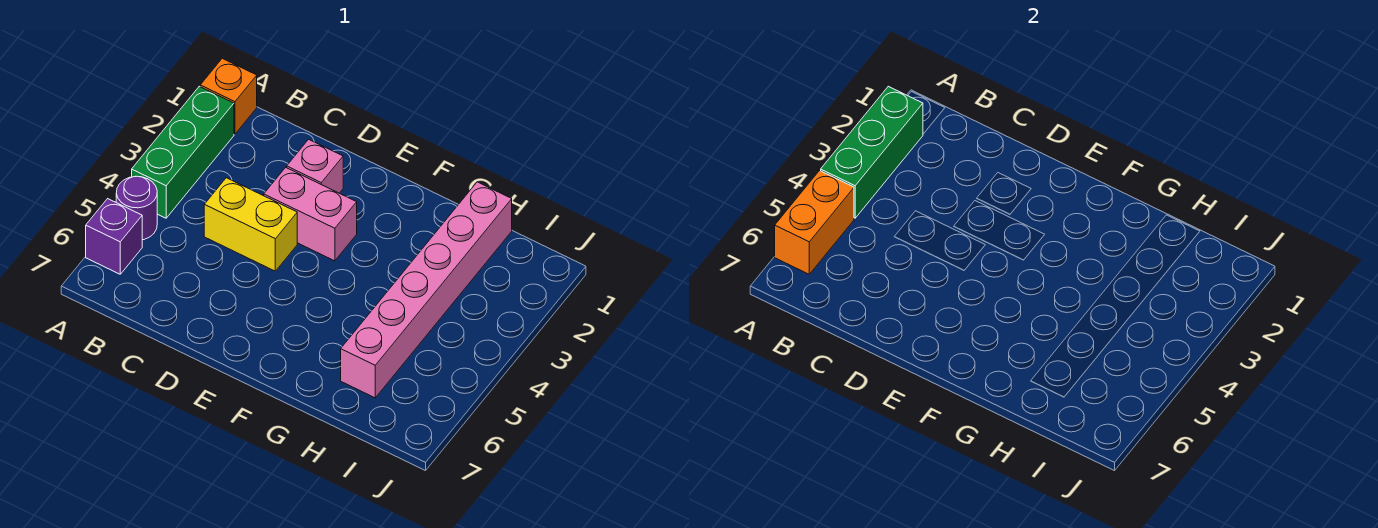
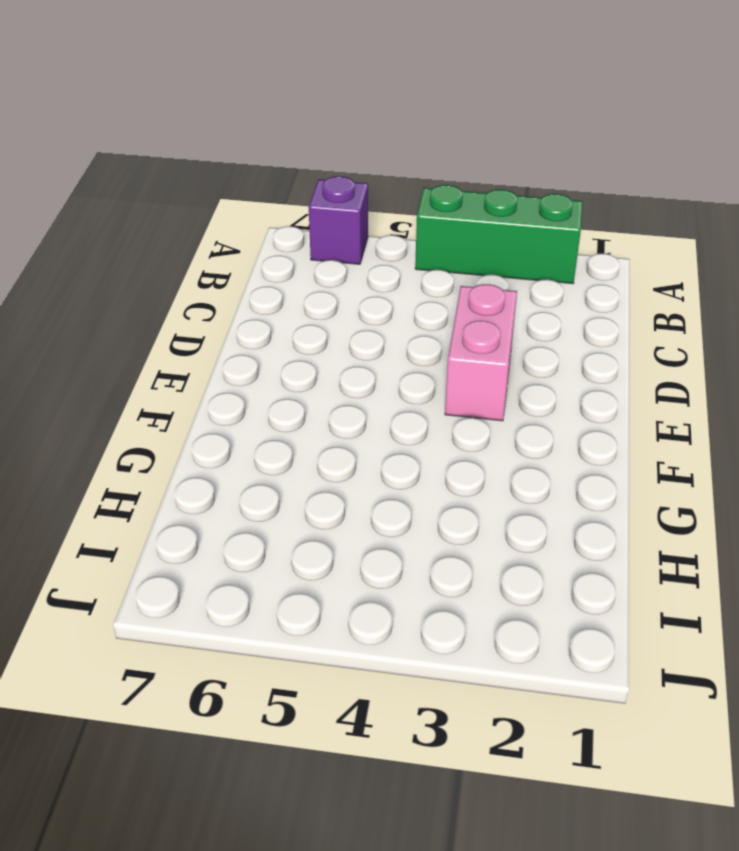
none -> orange 1x1 brick [200,58,257,134]
none -> purple 1x1 round brick [116,176,157,240]

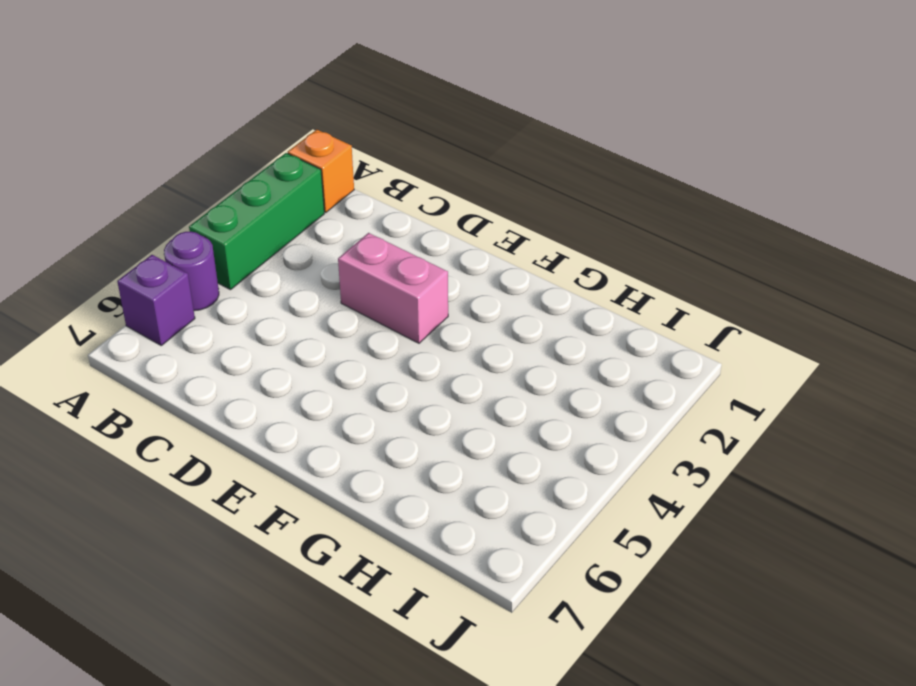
none -> yellow 1x2 brick [204,178,297,271]
none -> pink 1x1 brick [287,139,343,193]

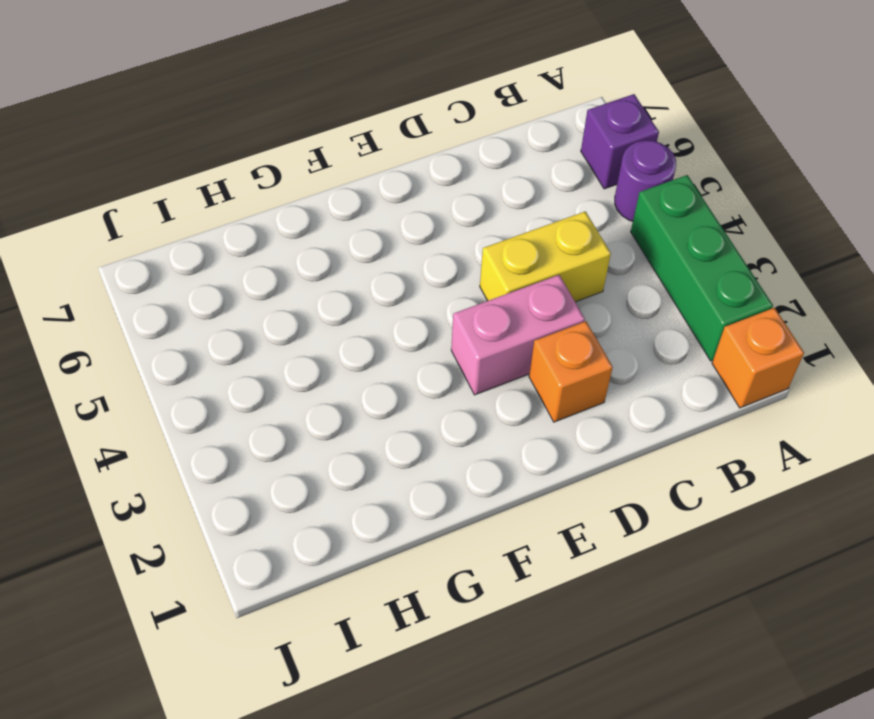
orange 1x1 brick [529,321,613,422] -> pink 1x1 brick [287,139,343,193]
none -> pink 1x6 brick [341,182,512,398]
none -> green 1x3 brick [821,86,923,218]

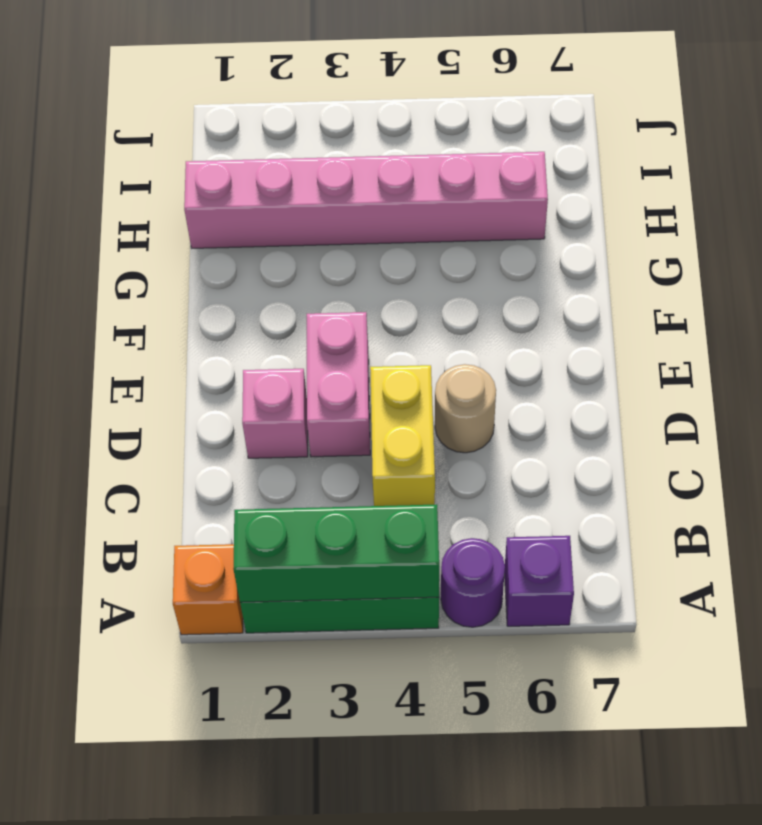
tan 1x1 round brick [435,364,496,453] -> none
none -> orange 1x2 brick [775,171,854,274]

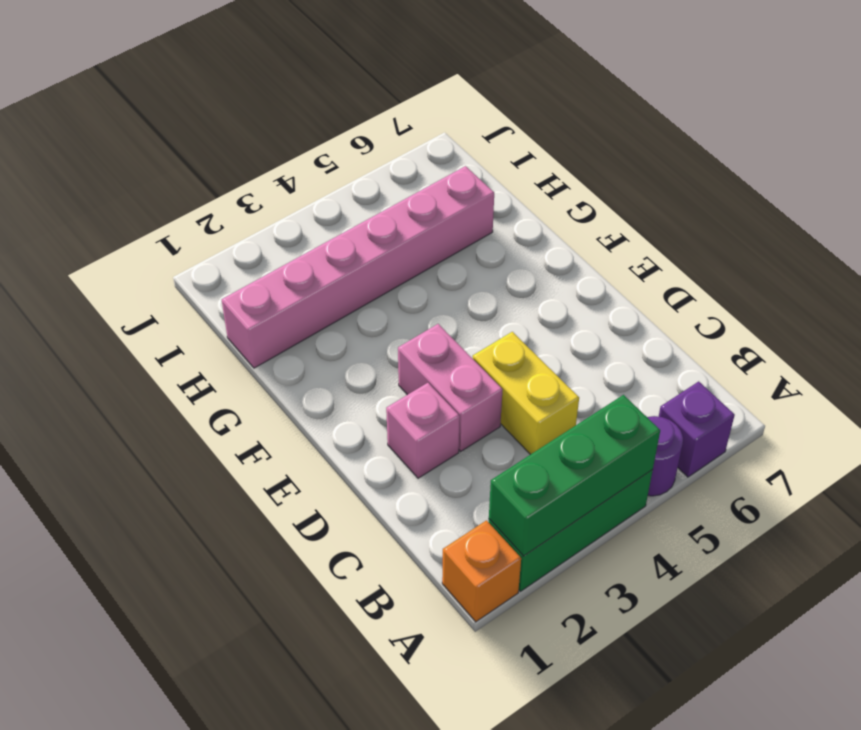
none -> orange 1x2 brick [775,171,854,274]

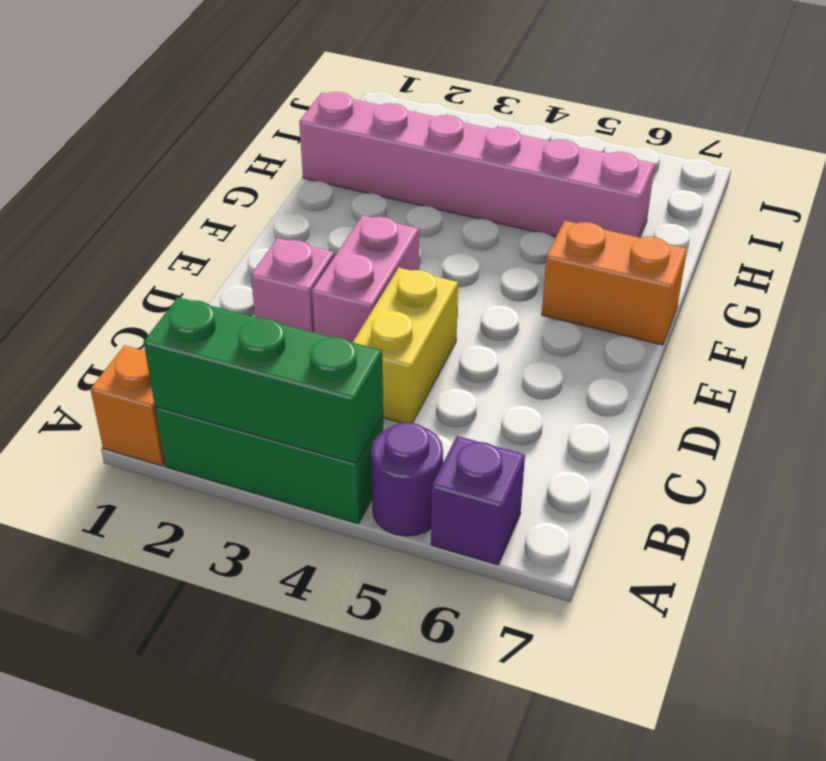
orange 1x2 brick [542,221,687,345] -> orange 1x2 brick moved to [775,171,854,274]

